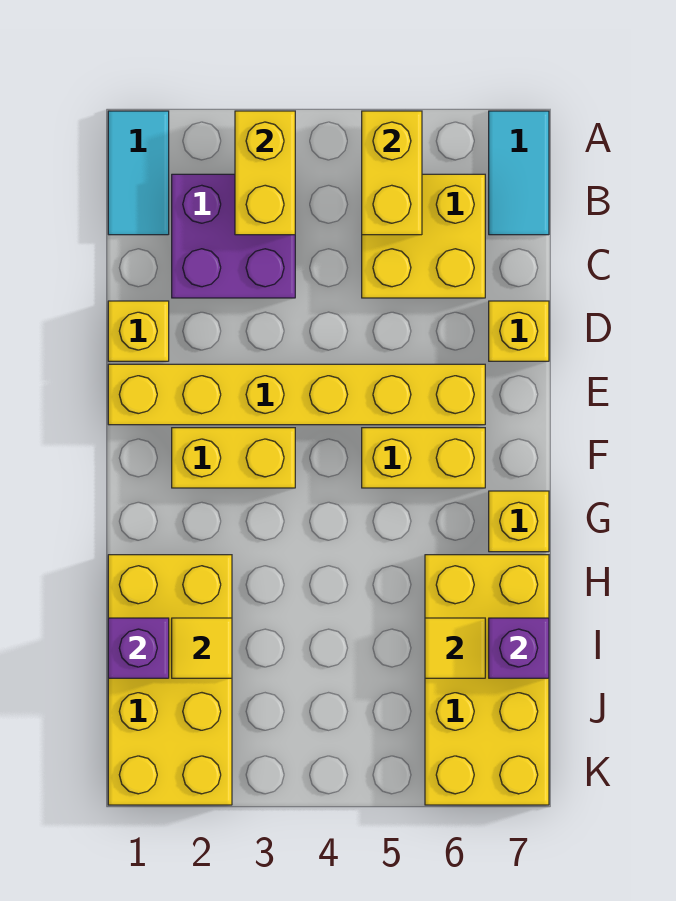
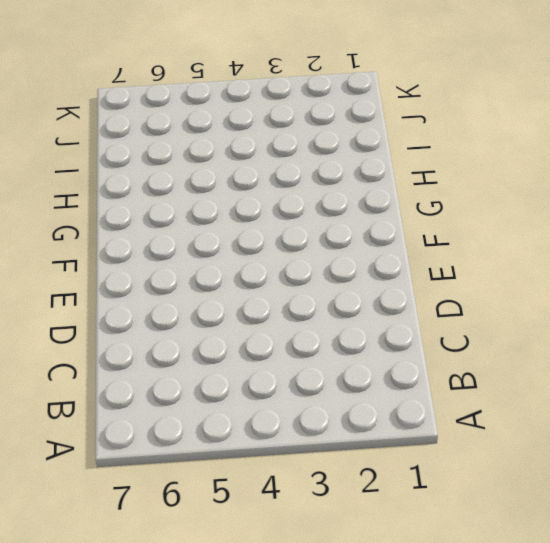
none -> cyan 1x2 tile [108,111,169,235]
none -> cyan 1x2 tile [489,111,549,235]
none -> purple 2x2 brick [172,174,295,298]

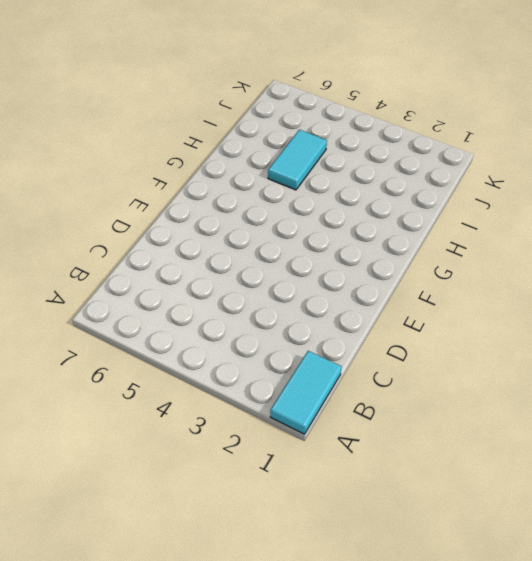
cyan 1x2 tile [268,130,327,190] -> cyan 1x2 tile moved to [489,111,549,235]
none -> purple 2x2 brick [172,174,295,298]
none -> yellow 2x2 brick [362,174,485,298]
none -> yellow 1x1 brick [108,301,169,361]

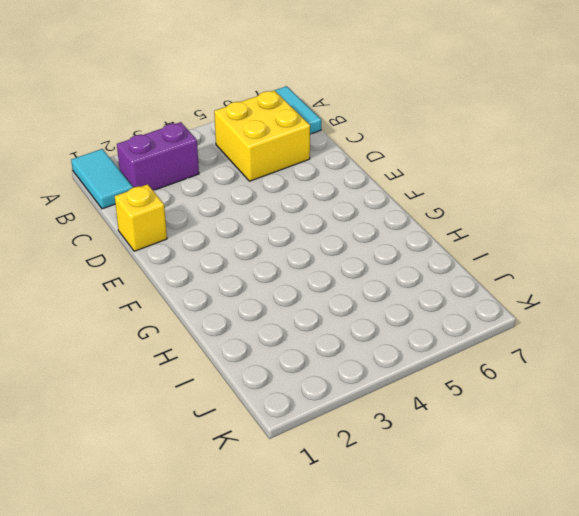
purple 1x2 brick [117,122,199,191] -> purple 2x2 brick [172,174,295,298]
none -> yellow 1x1 brick [489,301,549,361]
none -> yellow 1x6 brick [108,364,485,425]
none -> yellow 1x2 brick [172,428,295,488]

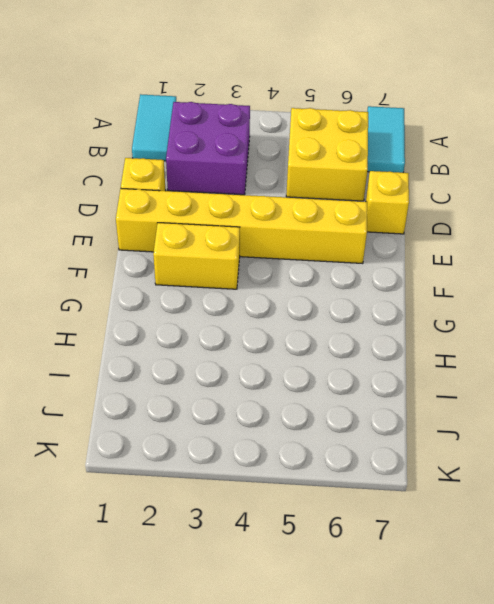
none -> yellow 1x2 brick [362,428,485,488]
none -> yellow 1x1 brick [489,491,549,552]
none -> yellow 2x4 brick [108,555,232,805]

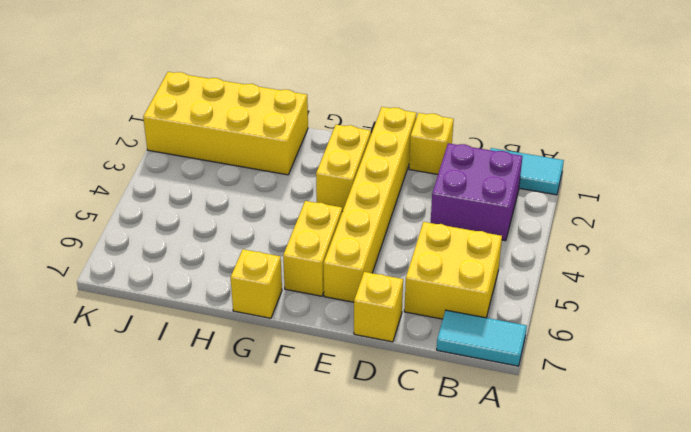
none -> yellow 2x4 brick [425,555,549,805]
none -> yellow 1x2 brick [235,111,295,235]
none -> yellow 1x2 brick [362,111,422,235]

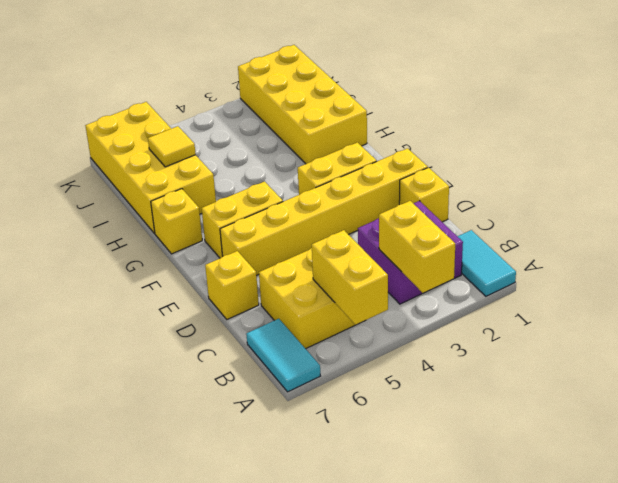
none -> purple 1x1 brick [108,618,169,678]
none -> yellow 1x1 tile [172,618,232,678]
none -> purple 1x1 brick [489,618,549,678]

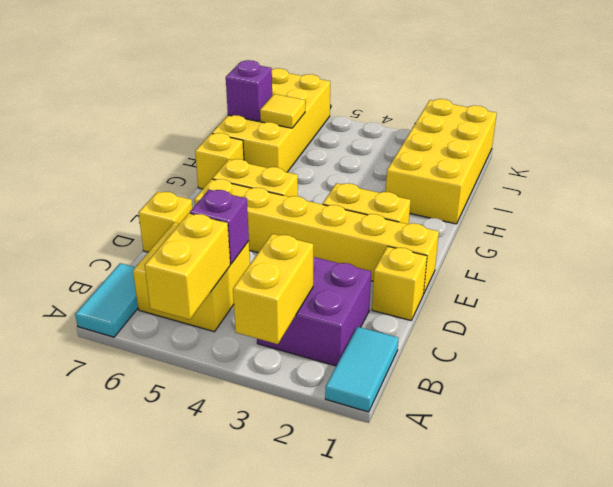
purple 1x1 brick [190,190,249,264] -> purple 1x1 brick moved to [108,618,169,678]
none -> yellow 1x1 tile [172,618,232,678]

